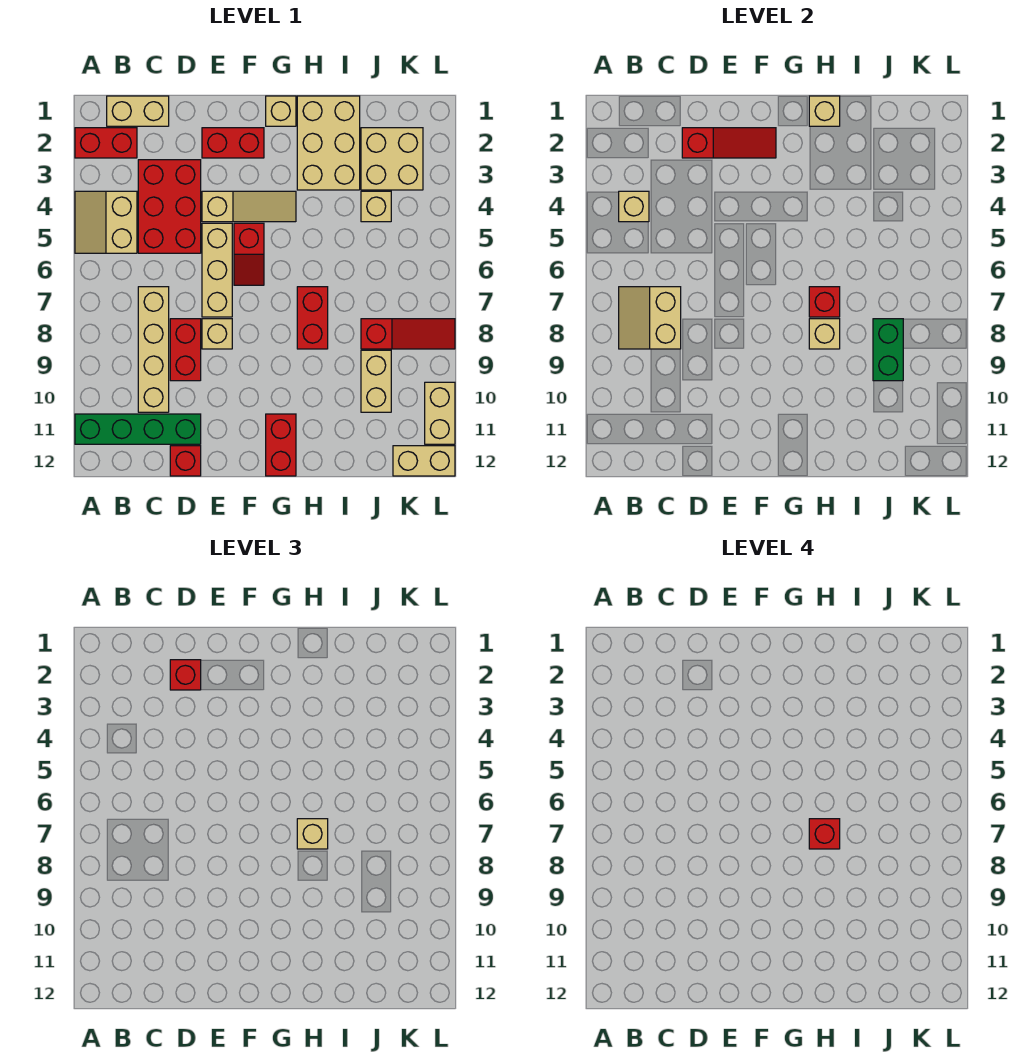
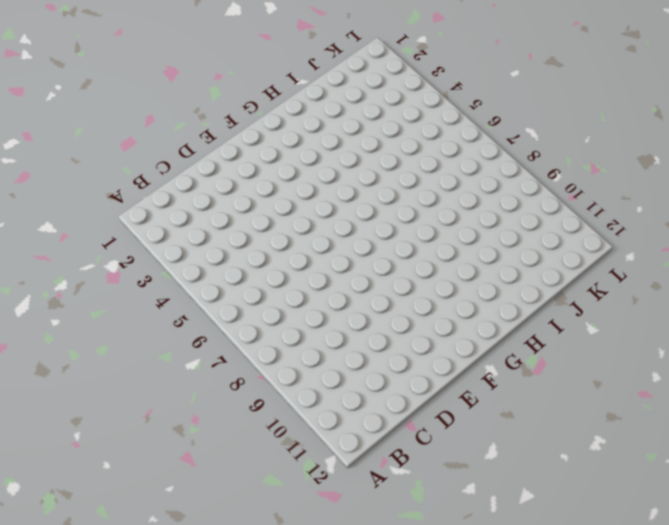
none -> red 1x2 brick [75,128,137,158]
none -> tan 2x2 slope [75,191,137,253]
none -> green 1x4 brick [75,414,201,444]
none -> tan 1x2 brick [107,96,169,126]

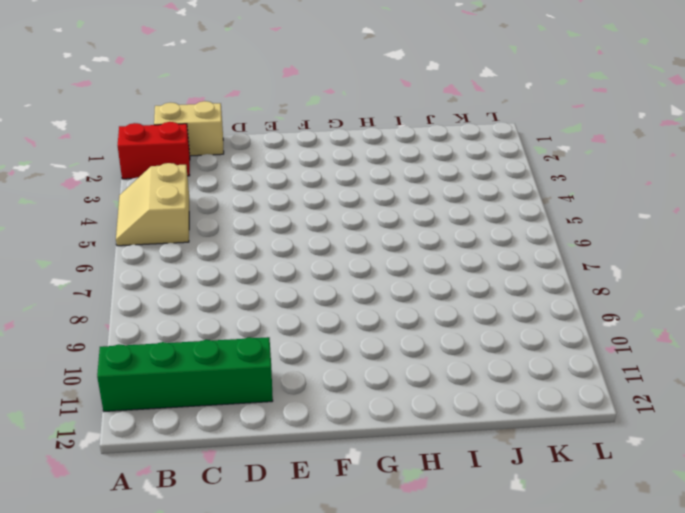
none -> red 2x3 brick [138,160,201,253]
none -> tan 1x4 brick [138,287,169,412]
none -> red 1x2 brick [170,319,201,381]
none -> red 1x1 brick [170,446,201,476]

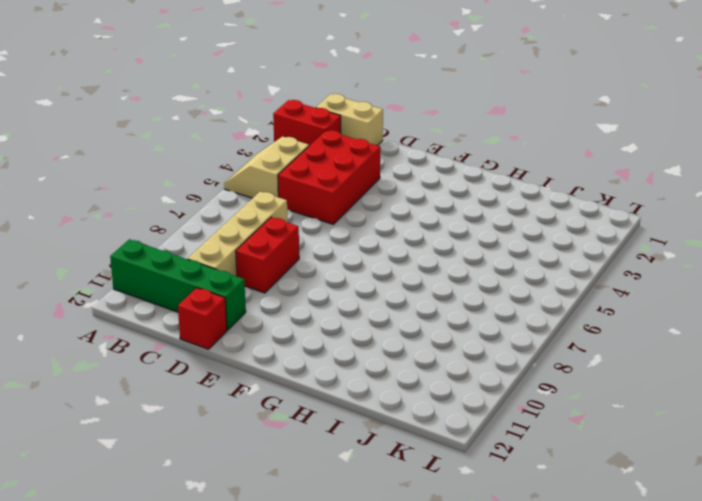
none -> red 1x2 brick [202,128,264,158]
none -> tan 1x3 slope [202,191,296,222]
none -> tan 1x3 brick [202,223,232,317]
none -> tan 1x1 brick [202,319,232,349]

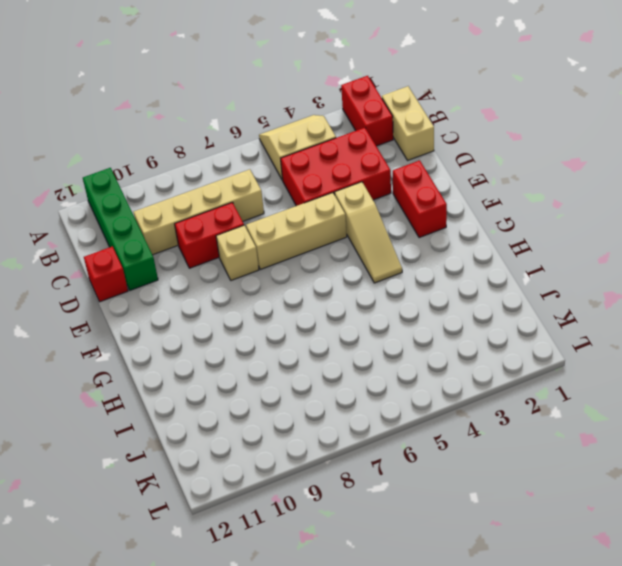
none -> red 1x2 slope [234,223,264,285]
none -> tan 1x1 brick [266,96,296,126]
none -> red 1x2 brick [266,414,296,476]
none -> tan 2x3 brick [297,96,360,190]

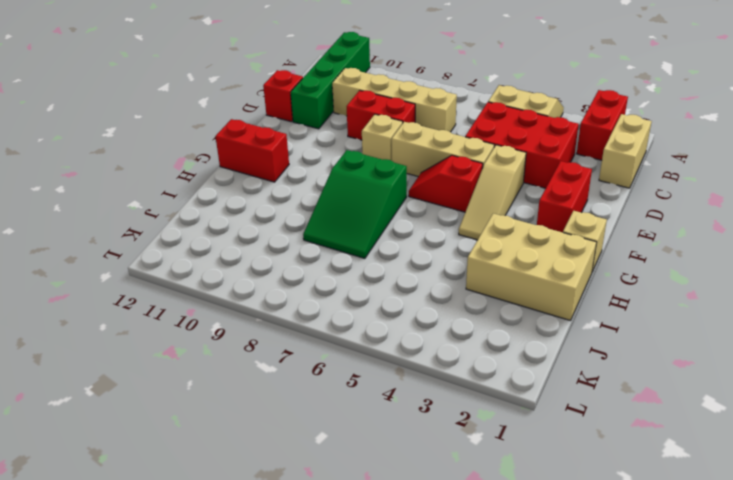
green 2x3 slope [303,150,407,258] -> red 1x2 brick [297,287,328,349]
none -> tan 2x2 brick [361,128,423,190]
none -> tan 1x1 brick [361,191,391,222]
none -> red 1x3 slope [361,319,455,349]
none -> tan 1x2 brick [361,350,391,412]

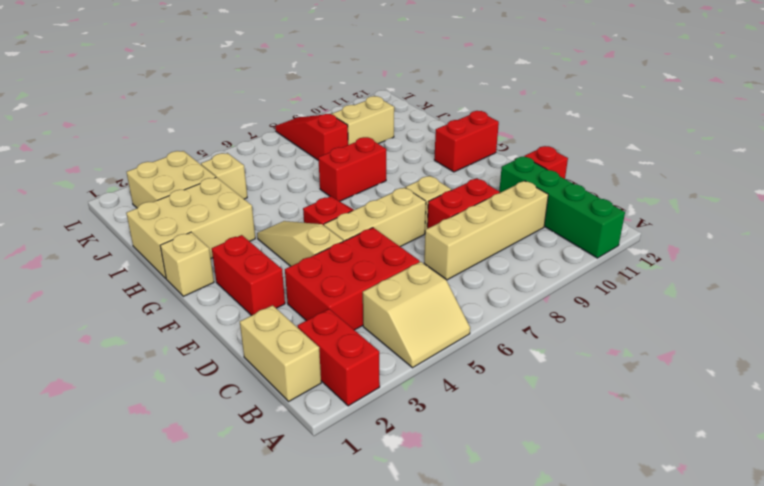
none -> tan 1x2 brick [393,446,455,476]
none -> tan 1x2 brick [425,382,455,444]
none -> tan 1x1 brick [619,191,649,222]
none -> tan 2x2 slope [619,287,681,349]

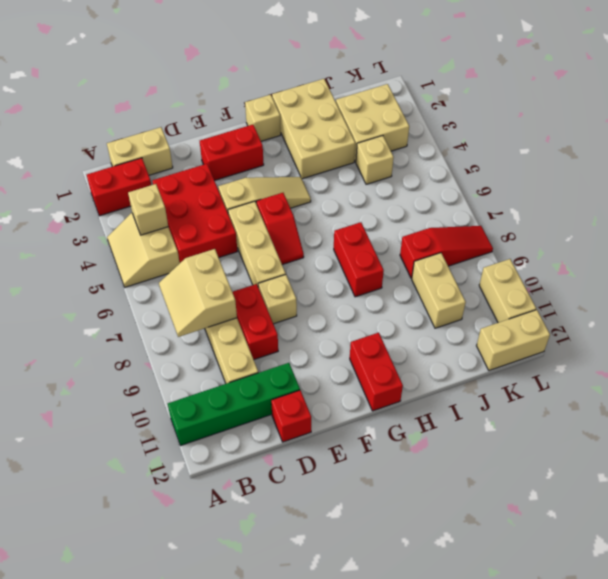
none -> red 1x3 slope [682,128,776,158]
none -> tan 1x1 brick [809,96,840,126]
none -> red 1x1 brick [809,287,840,317]
none -> tan 1x1 brick [809,319,840,349]

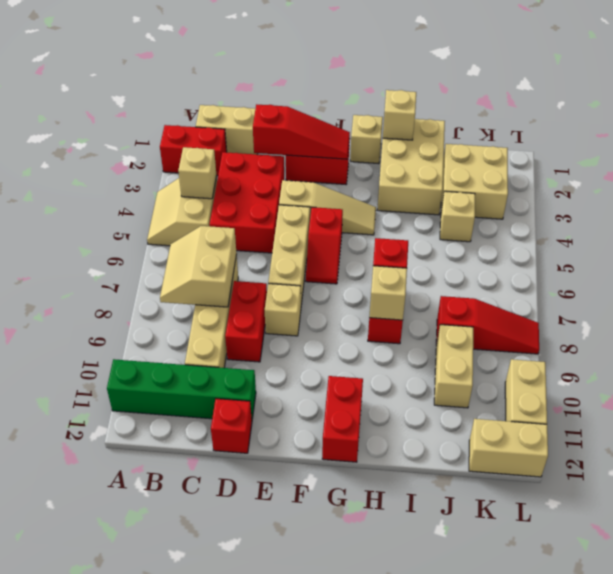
none -> green 1x2 brick [873,319,903,381]
none -> red 1x1 brick [170,660,201,690]
none -> tan 1x1 brick [297,819,328,849]
none -> red 1x1 brick [809,819,840,849]

